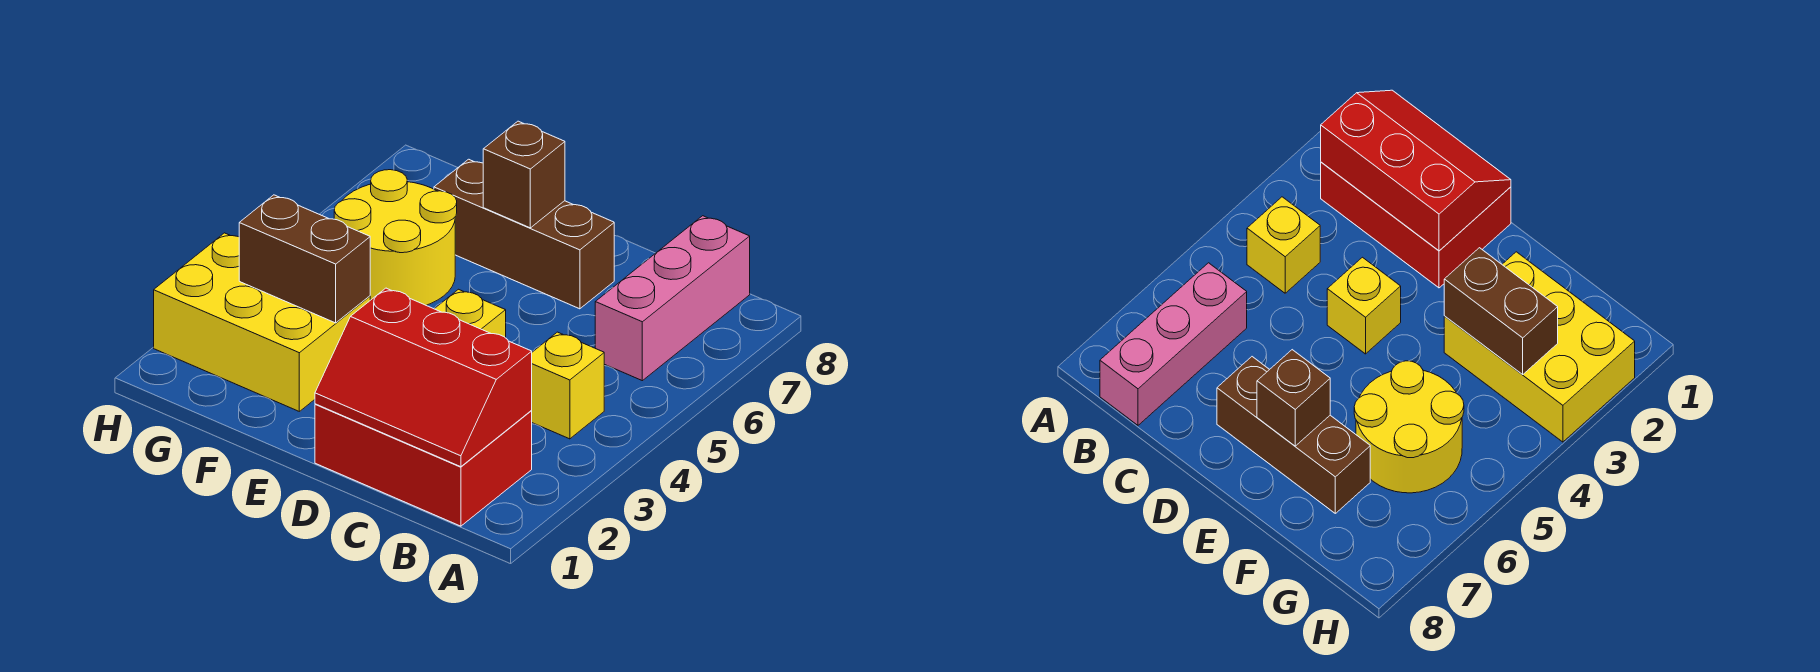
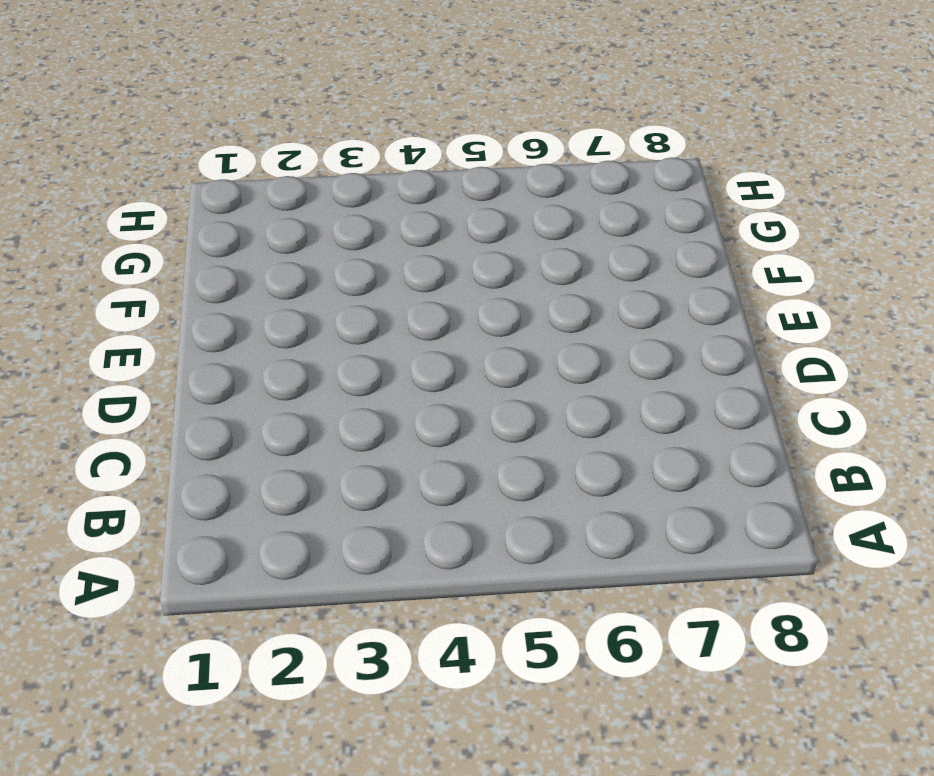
none -> red 2x3 brick [315,404,532,526]
none -> yellow 1x1 brick [531,332,604,439]

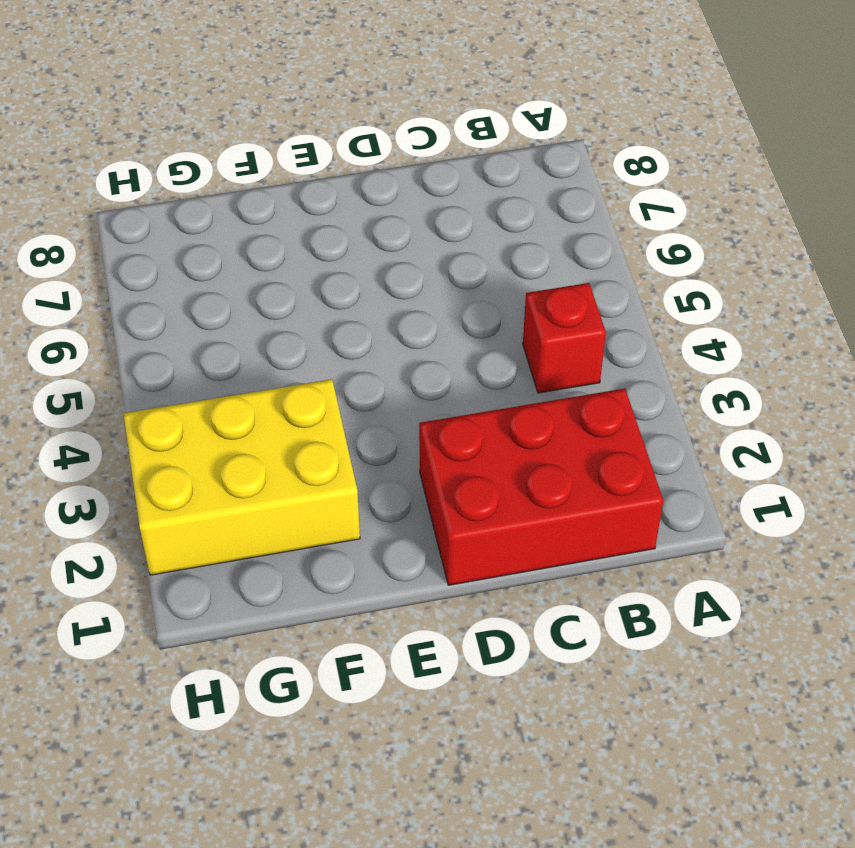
red 1x1 brick [523,283,606,393] -> yellow 1x1 brick [531,332,604,439]
none -> pink 1x3 brick [595,216,750,381]
none -> yellow 1x1 brick [434,289,506,338]

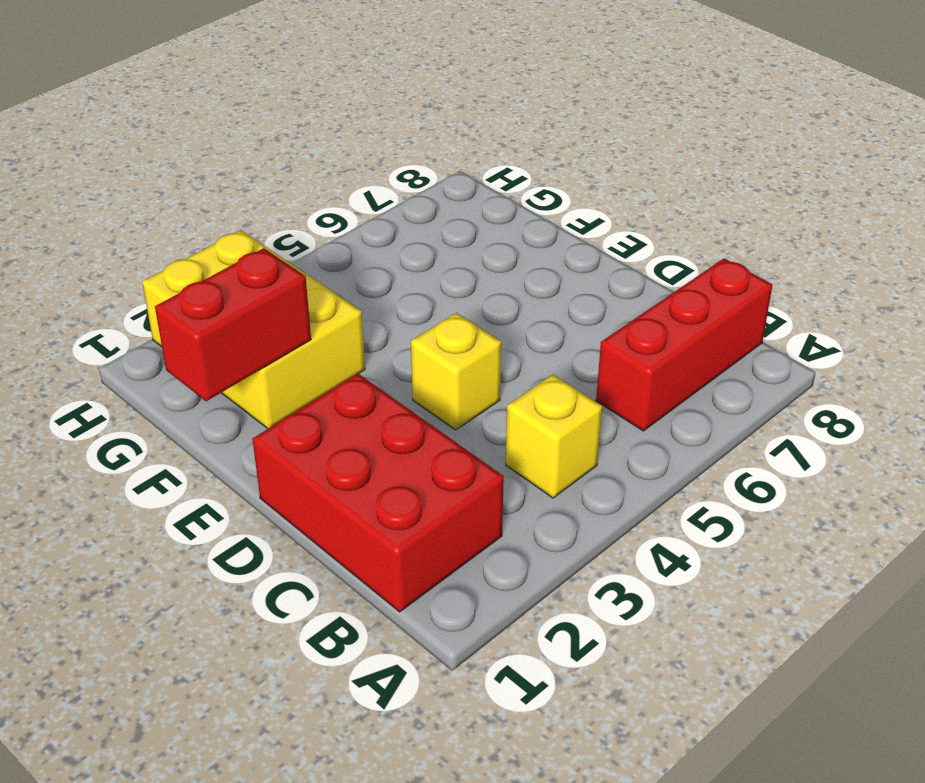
red 1x3 brick [596,259,772,431] -> pink 1x3 brick [595,216,750,381]
red 1x2 brick [155,248,311,401] -> none
none -> brown 1x3 brick [434,159,614,309]
none -> yellow 2x2 round brick [334,170,457,305]

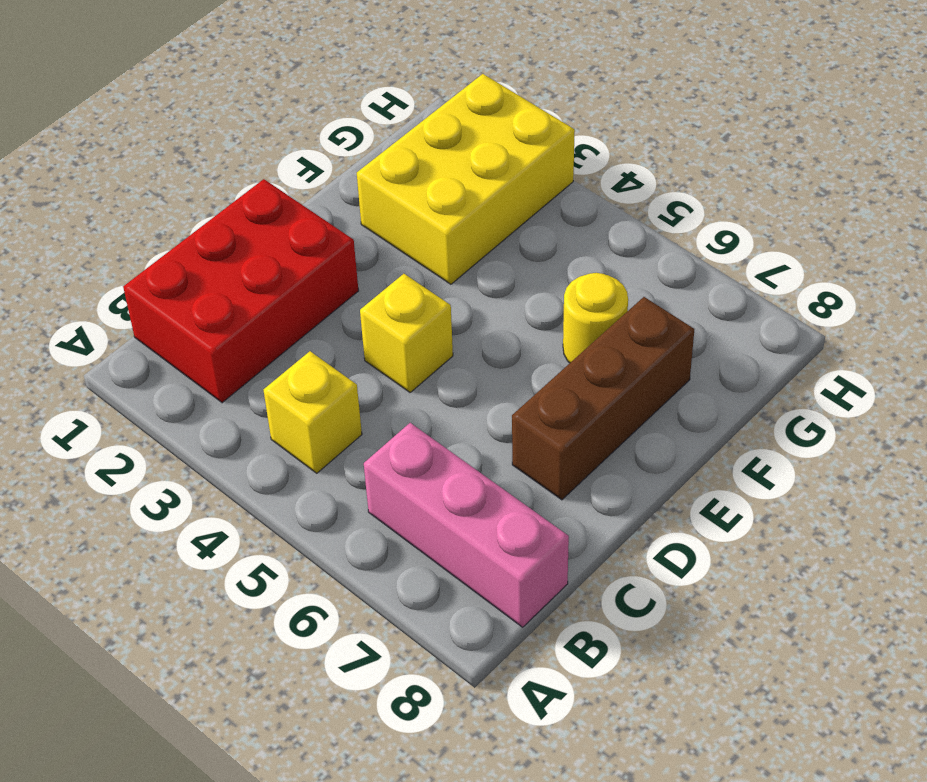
yellow 1x1 round brick [563,273,628,363] -> yellow 2x2 round brick [334,170,457,305]
none -> red 2x3 slope [315,288,532,467]
none -> brown 1x1 brick [483,121,565,228]

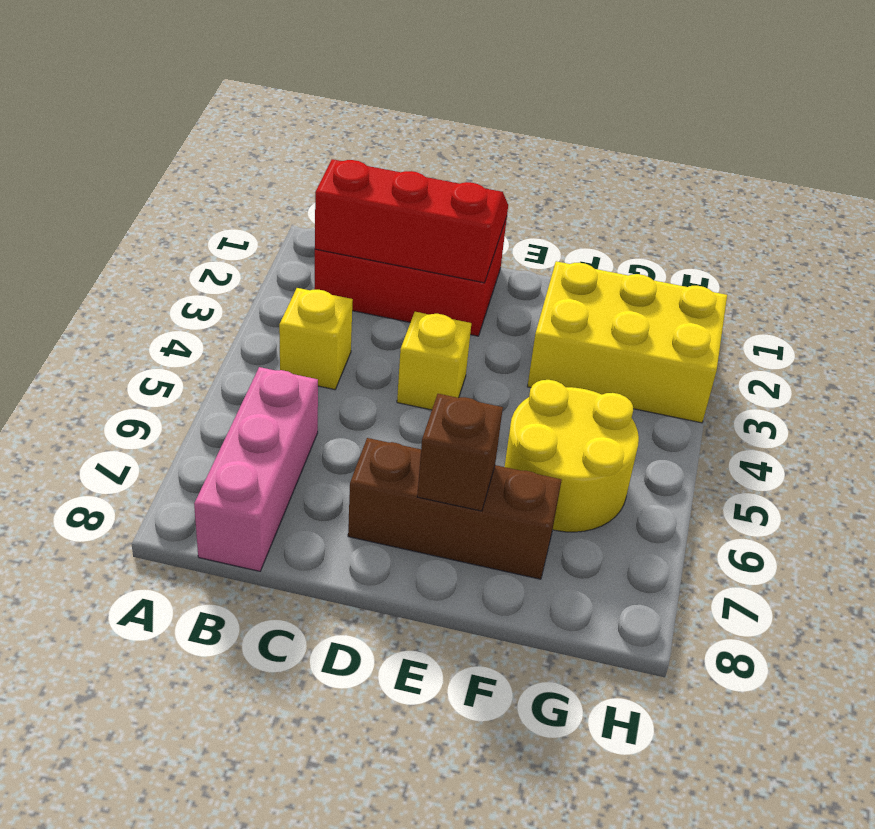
none -> brown 1x2 brick [239,195,370,323]

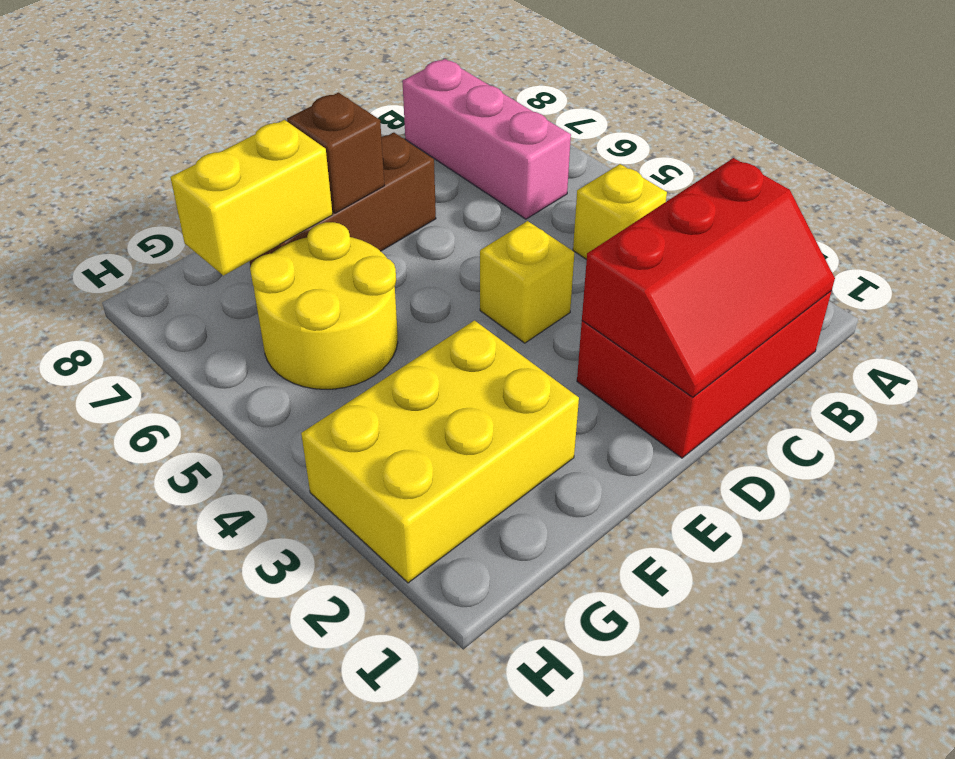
yellow 1x2 brick [170,120,333,276] -> none
none -> brown 1x2 brick [239,195,370,323]

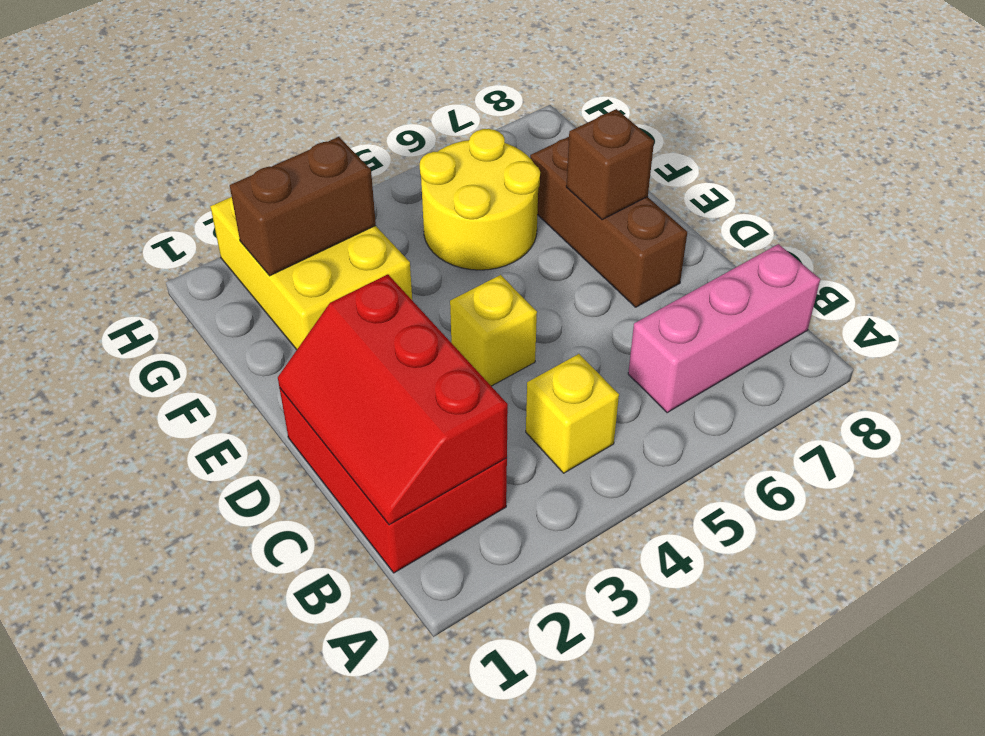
brown 1x2 brick [230,137,376,276] -> brown 1x2 brick turned to [239,195,370,323]

